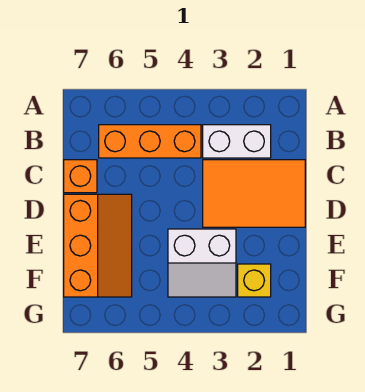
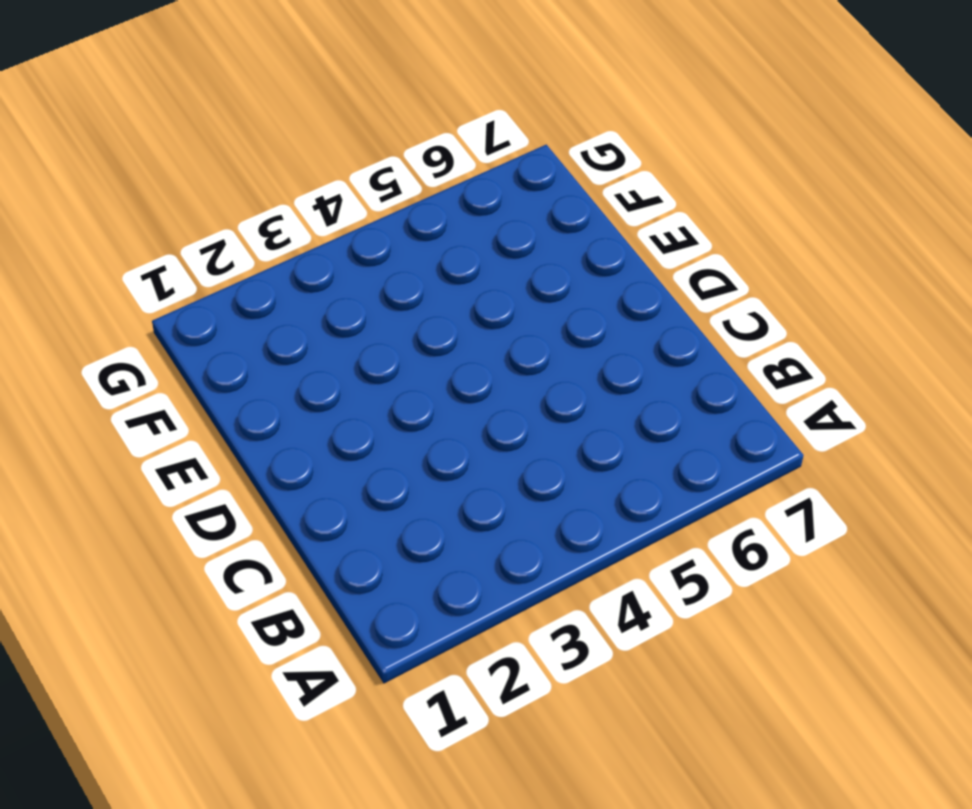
none -> white 1x2 brick [203,125,271,158]
none -> orange 1x3 brick [99,125,201,158]

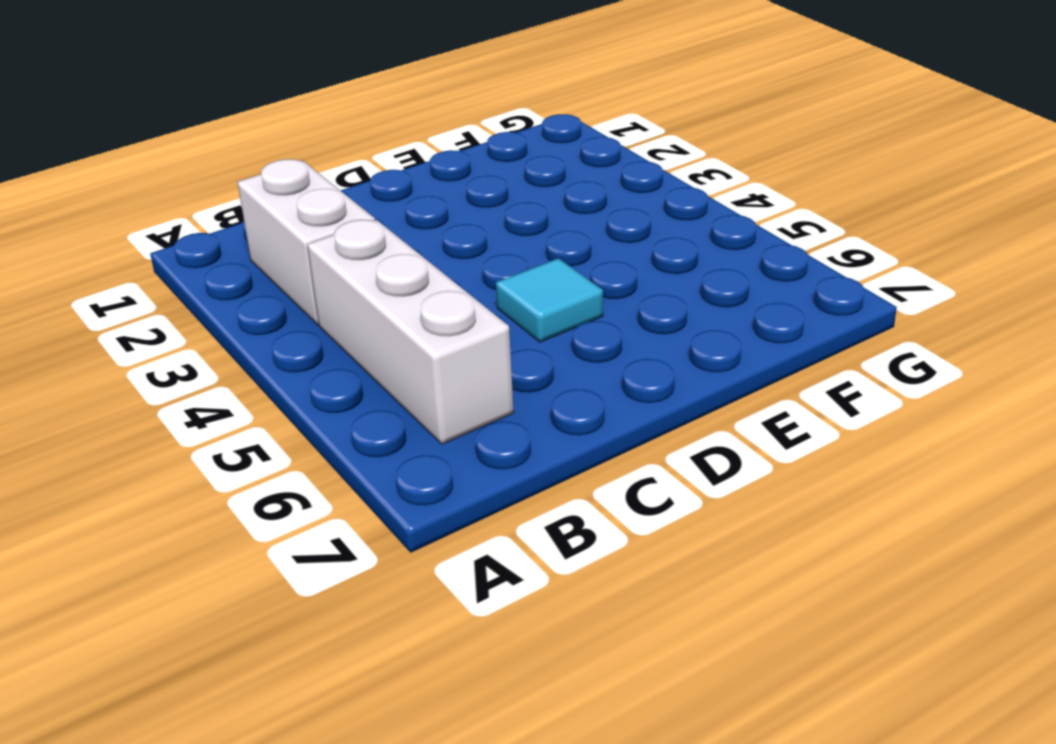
white 1x3 brick [307,220,514,444] -> orange 1x3 brick [99,125,201,158]
cyan 1x1 tile [496,258,603,342] -> none
none -> orange 2x3 tile [203,160,305,227]
none -> orange 1x1 brick [64,160,97,193]

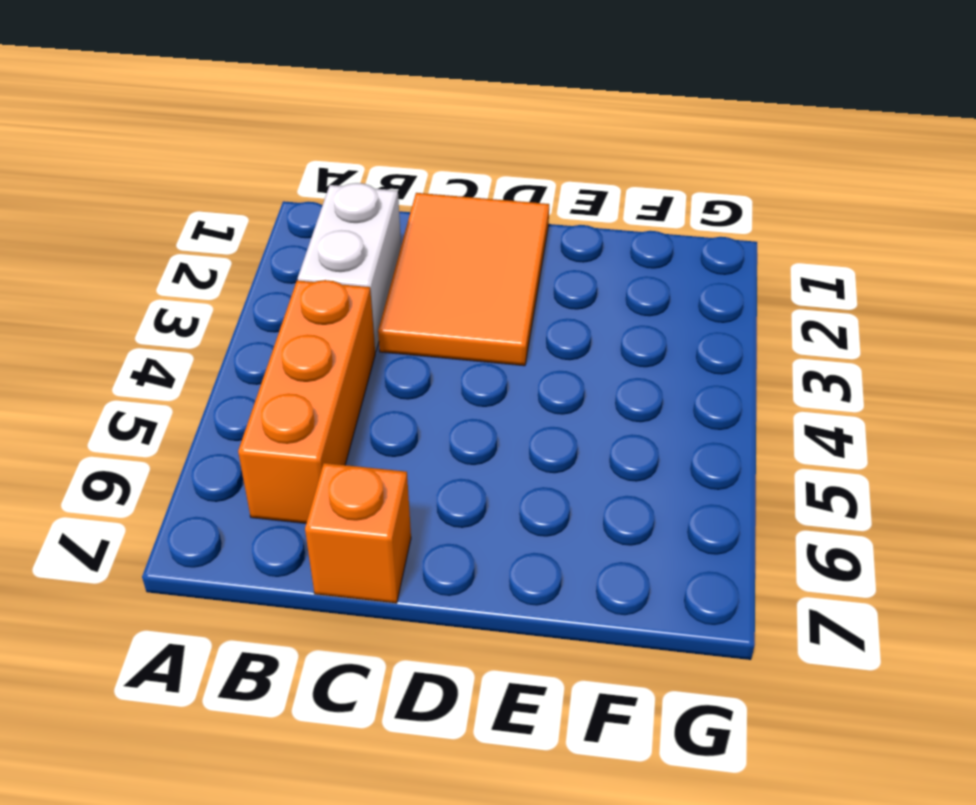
none -> orange 2x3 slope [64,194,132,297]
none -> white 2x2 slope [168,229,236,297]

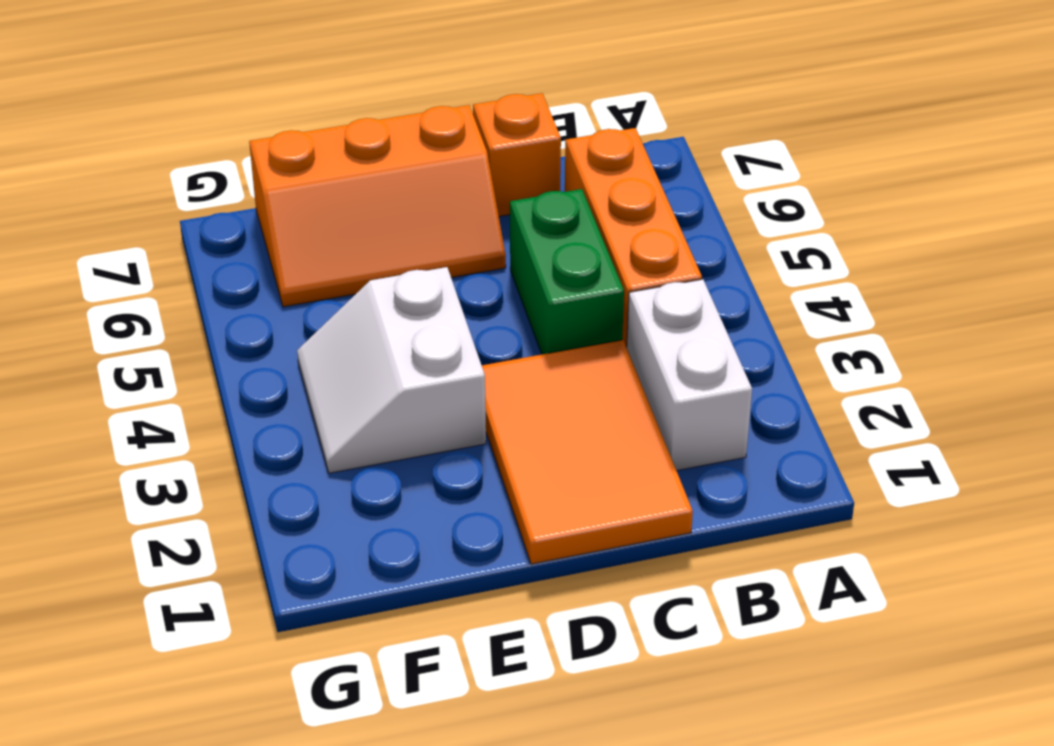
green 1x2 brick [510,189,624,354] -> none
none -> yellow 1x1 brick [238,264,271,297]

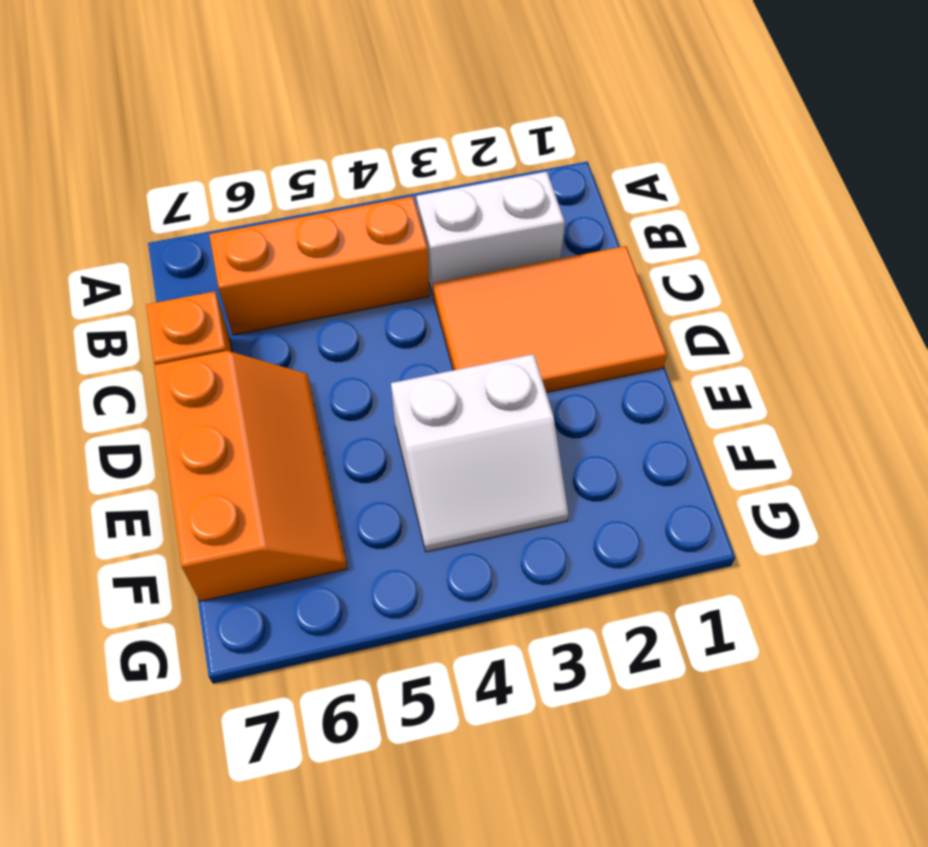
none -> yellow 1x1 brick [238,264,271,297]

